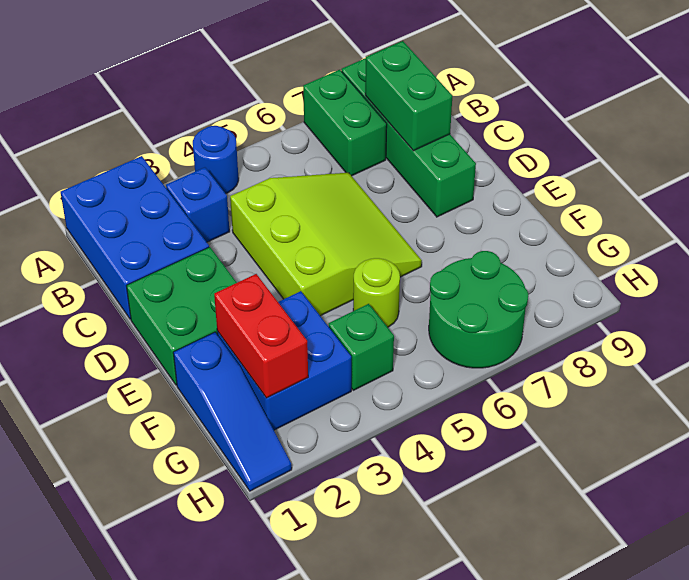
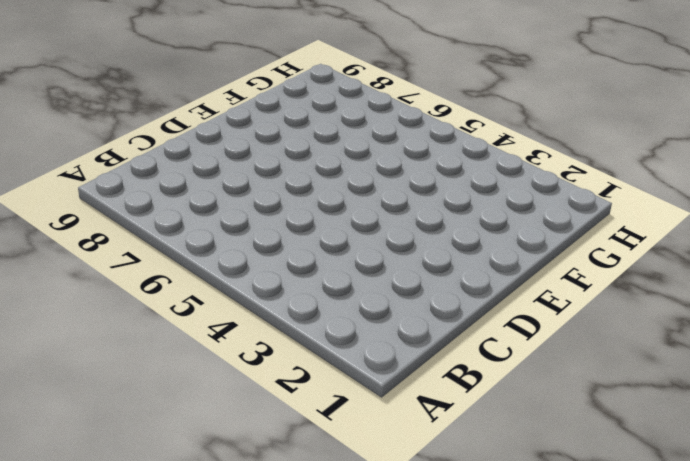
none -> blue 2x3 brick [61,156,209,319]
none -> blue 1x1 round brick [193,126,239,194]
none -> green 1x2 brick [303,70,387,176]

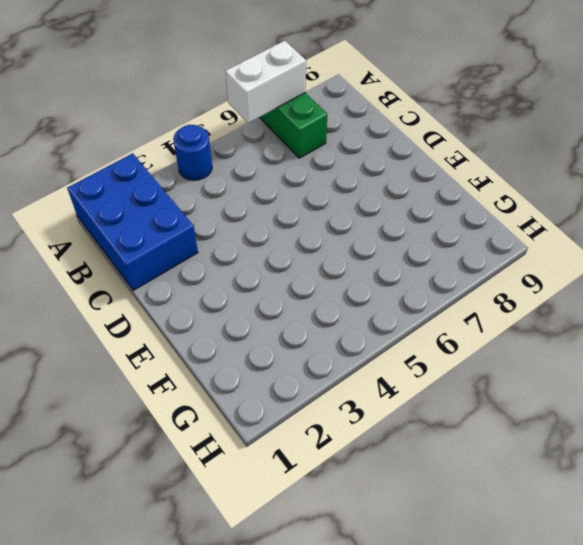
white 1x2 brick [225,41,306,123] -> none
none -> green 1x4 brick [342,58,476,217]
none -> blue 1x1 brick [166,167,230,242]
none -> lime 3x3 slope [230,173,422,316]

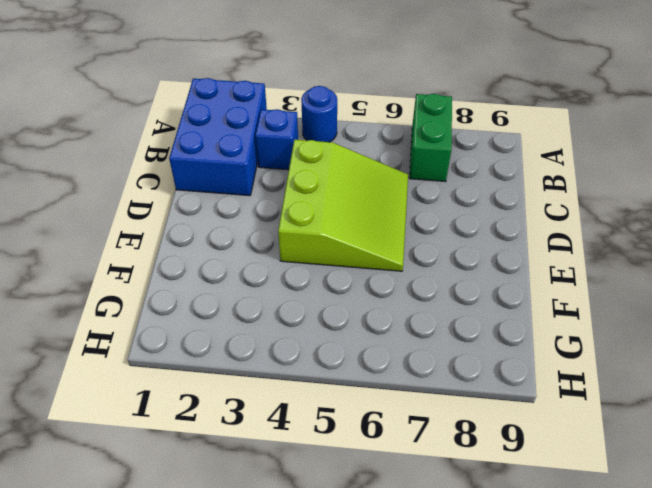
none -> green 1x4 brick [342,58,476,217]
none -> green 2x2 brick [127,247,237,385]
none -> blue 1x3 slope [173,332,292,491]

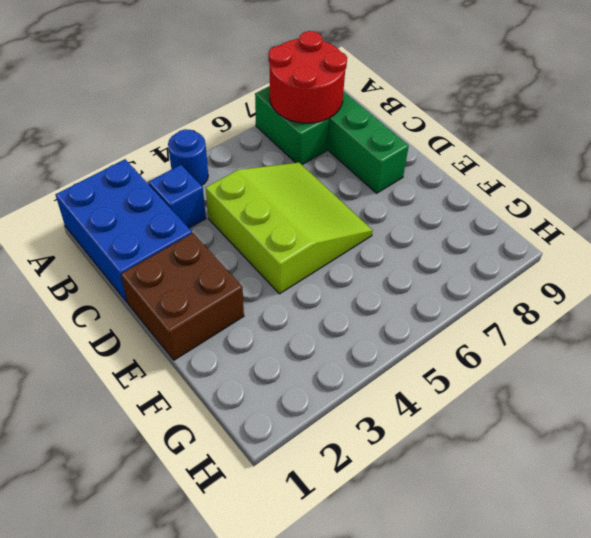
red 2x2 round brick [269,31,347,123] -> green 1x2 brick [365,41,452,151]
brown 2x2 brick [121,233,244,360] -> green 2x2 brick [127,247,237,385]
none -> blue 1x3 slope [173,332,292,491]
none -> blue 2x2 brick [217,291,351,430]
none -> lime 1x1 round brick [353,258,400,327]

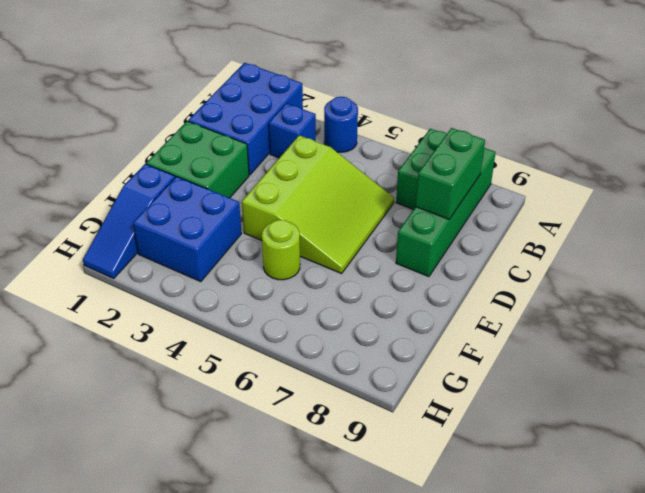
none -> green 1x1 brick [329,304,394,390]
none -> green 2x2 round brick [429,251,528,368]
none -> red 1x2 brick [214,274,308,398]

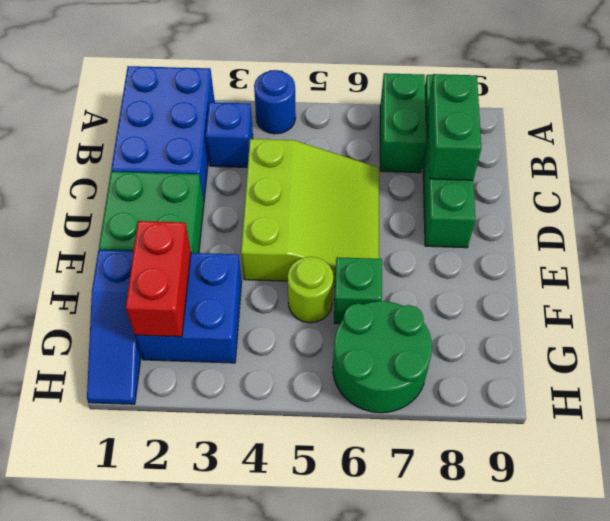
green 1x1 brick [334,257,382,324] -> green 1x1 brick moved to [329,304,394,390]

